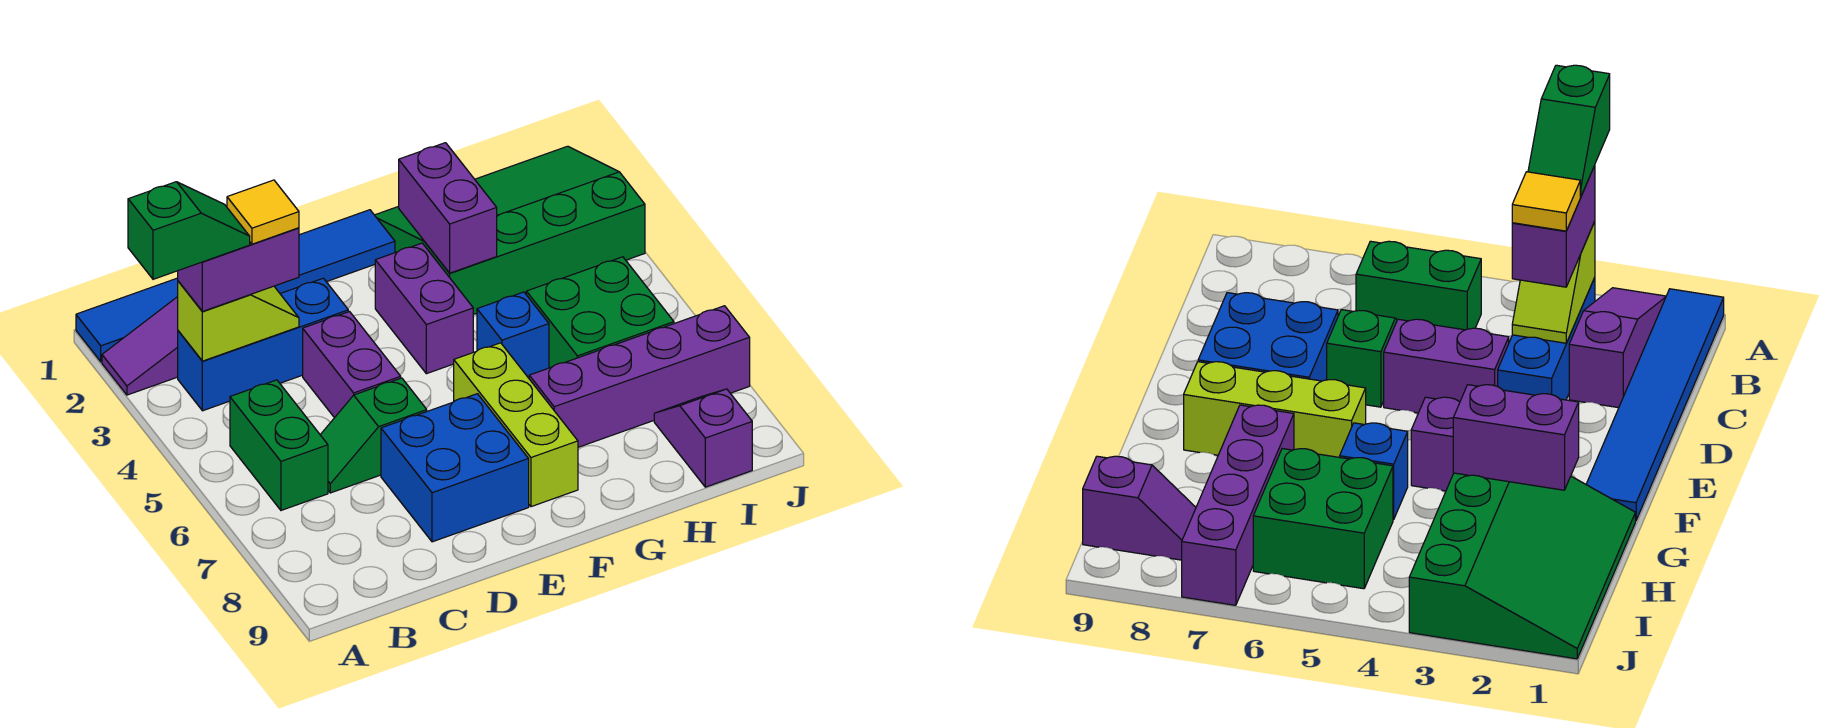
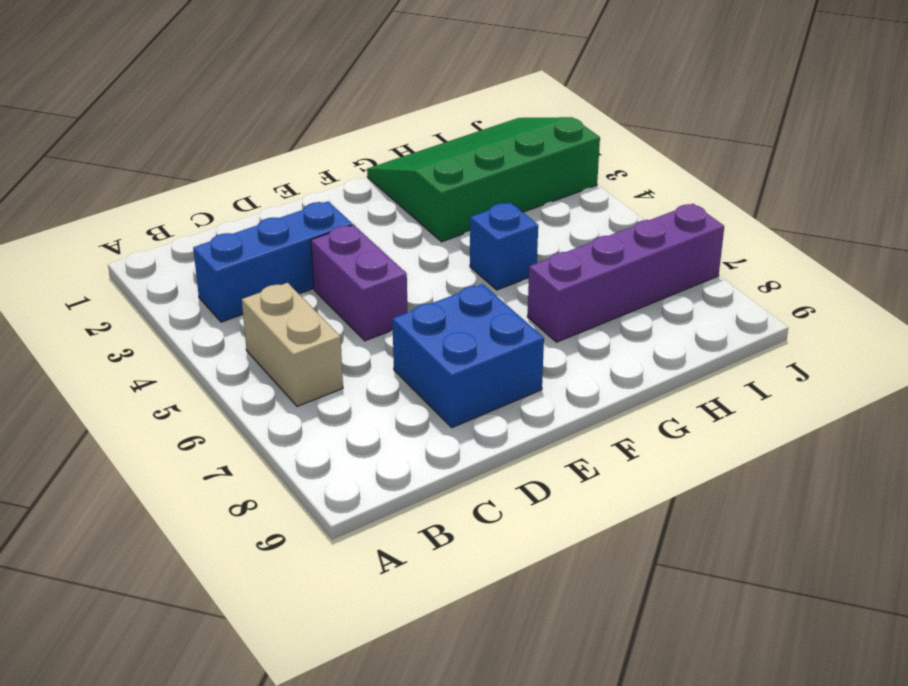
tan 1x2 brick [242,283,343,406] -> green 1x2 brick [230,380,328,510]
none -> blue 1x6 tile [76,210,395,362]
none -> purple 1x3 slope [102,297,178,395]
none -> green 1x2 slope [320,378,427,493]

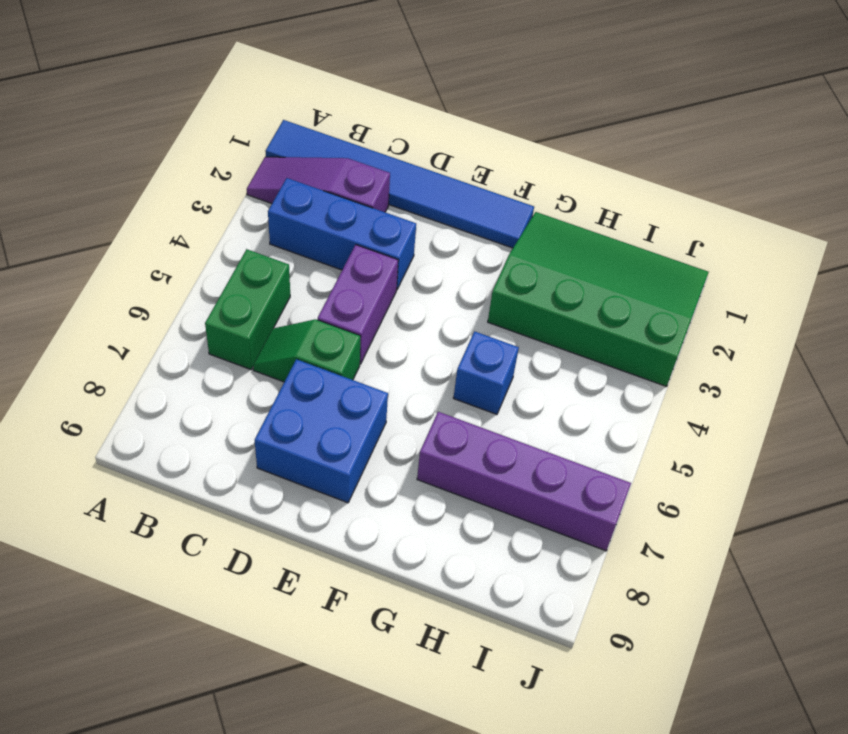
none -> purple 1x2 brick [375,243,473,374]
none -> lime 1x3 brick [454,343,578,507]
none -> green 2x2 brick [526,257,674,368]

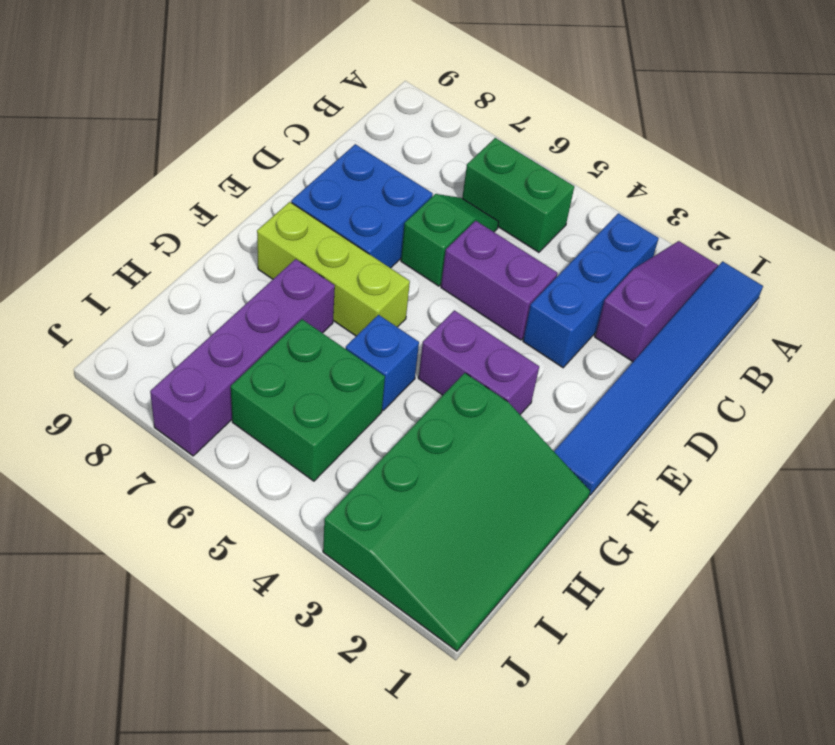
none -> purple 1x2 slope [654,389,752,487]
none -> lime 1x2 slope [178,281,299,361]
none -> purple 1x2 brick [399,143,497,273]

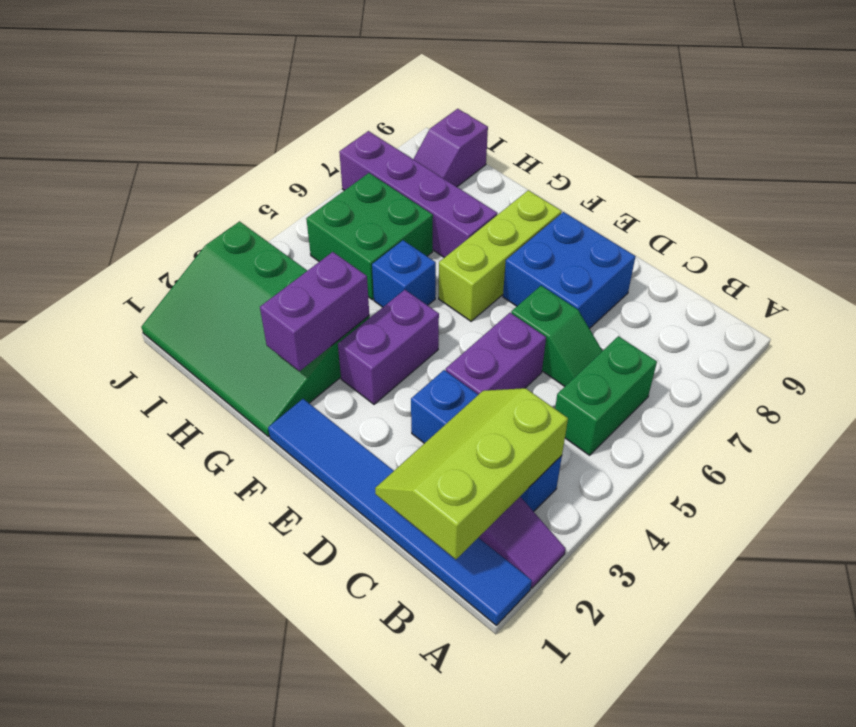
lime 2x3 slope [375,388,568,559] -> lime 1x2 slope [178,281,299,361]
none -> purple 1x2 brick [178,228,299,311]
none -> green 1x2 slope [128,182,250,279]
none -> yellow 1x1 tile [227,180,299,244]

